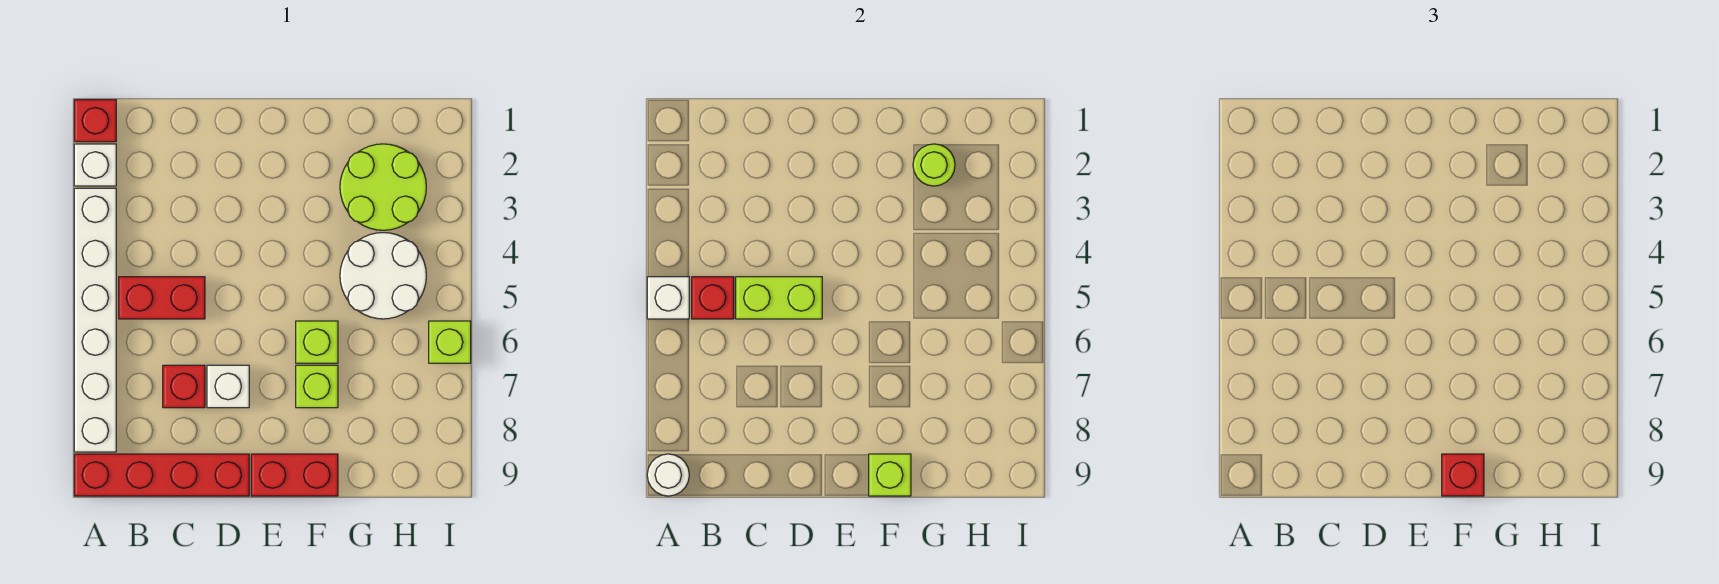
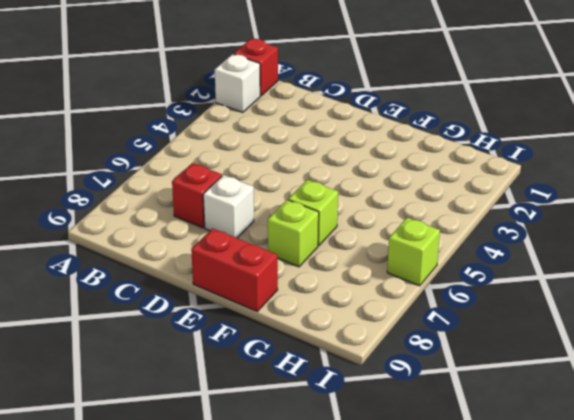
none -> white 1x6 brick [74,188,116,452]
none -> red 1x4 brick [74,454,249,496]
none -> red 1x2 brick [119,277,205,319]

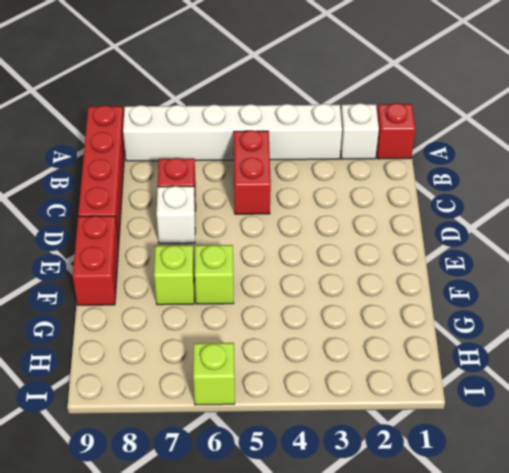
none -> lime 2x2 round brick [340,144,426,230]
none -> white 2x2 round brick [340,233,426,319]
none -> white 1x1 brick [647,277,689,319]

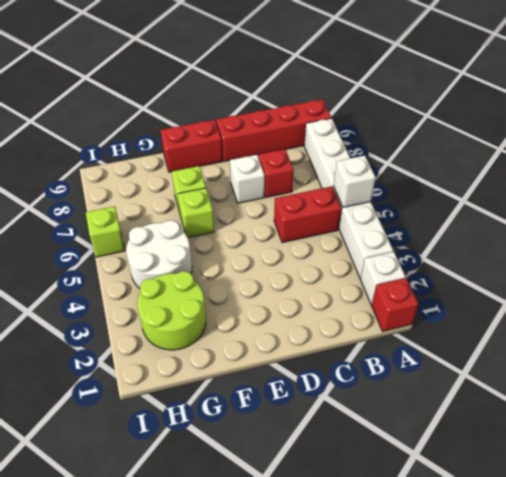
none -> white 1x1 round brick [647,454,689,496]
none -> red 1x1 brick [692,277,734,319]
none -> lime 1x2 brick [736,277,822,319]

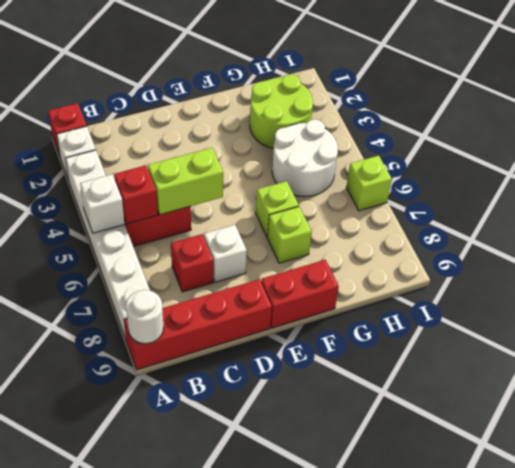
none -> lime 1x1 brick [869,454,911,496]
none -> lime 1x1 round brick [913,144,955,186]
none -> red 1x1 brick [1442,454,1484,496]

